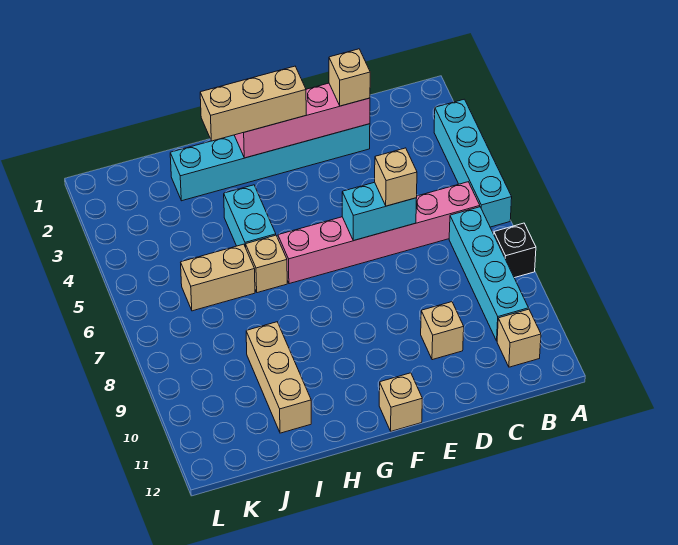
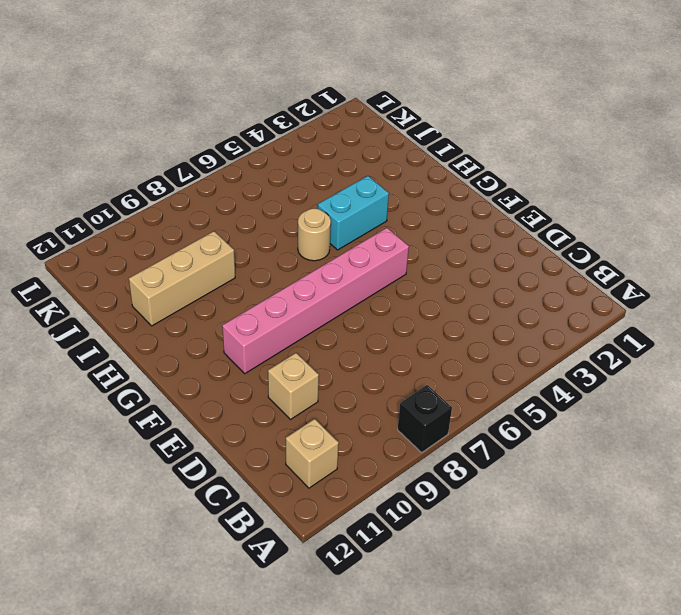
pink 1x6 brick [222,228,409,374] -> pink 1x6 brick turned to [278,182,480,284]
tan 1x1 round brick [298,209,331,261] -> tan 1x1 brick [246,235,287,293]
none -> cyan 1x4 brick [434,99,512,227]
none -> cyan 1x4 brick [449,207,529,341]
none -> cyan 1x6 brick [170,124,370,201]

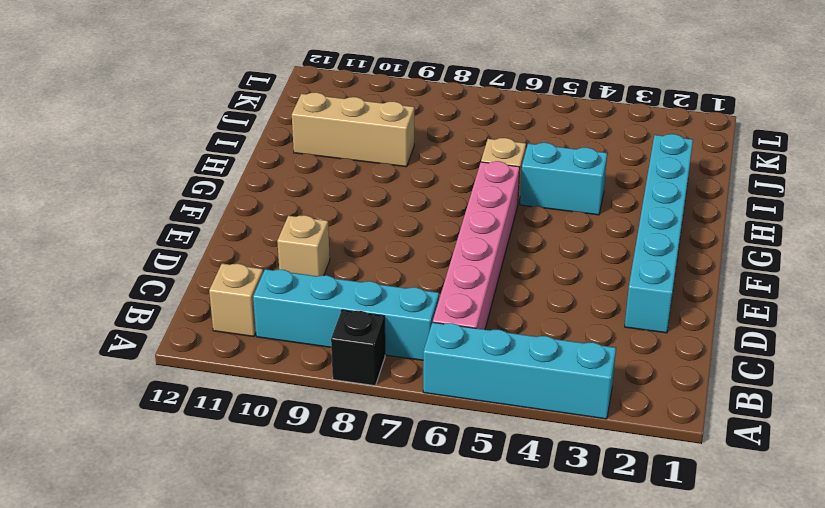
none -> tan 1x1 brick [379,373,422,431]
none -> tan 1x2 brick [181,244,255,311]
none -> pink 1x4 brick [234,83,370,158]

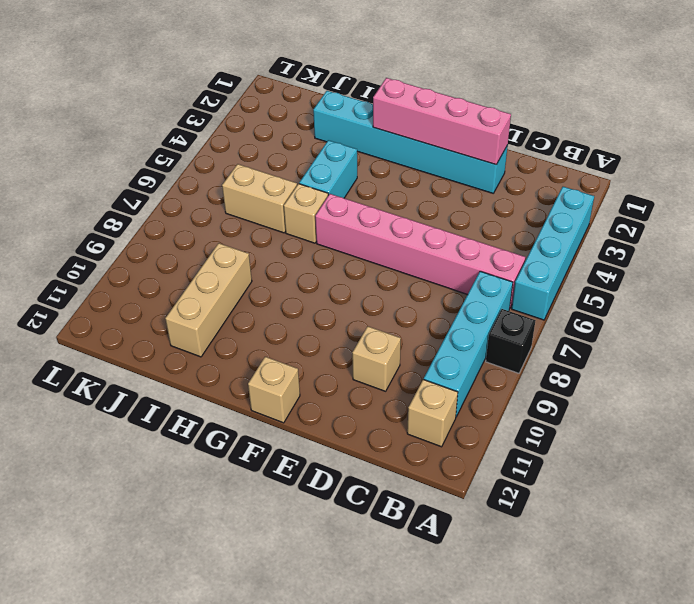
none -> cyan 1x2 brick [342,182,417,241]
none -> tan 1x1 brick [329,49,370,106]
none -> tan 1x1 brick [375,148,417,206]

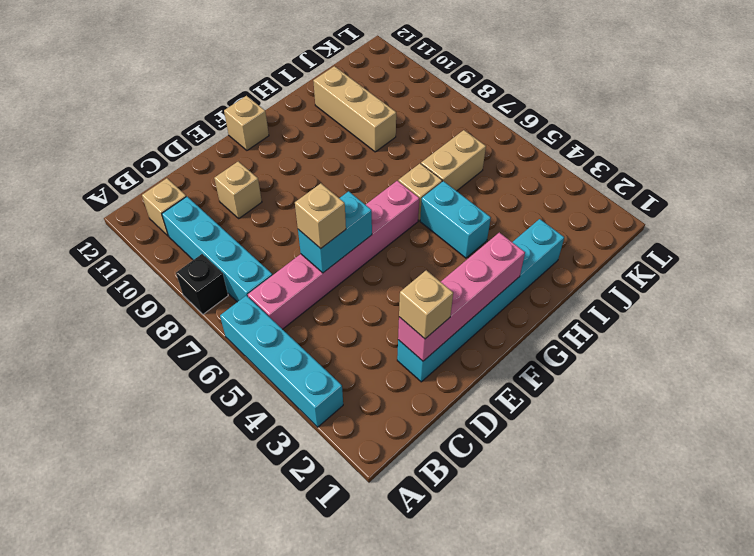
none -> tan 1x3 brick [200,66,306,141]

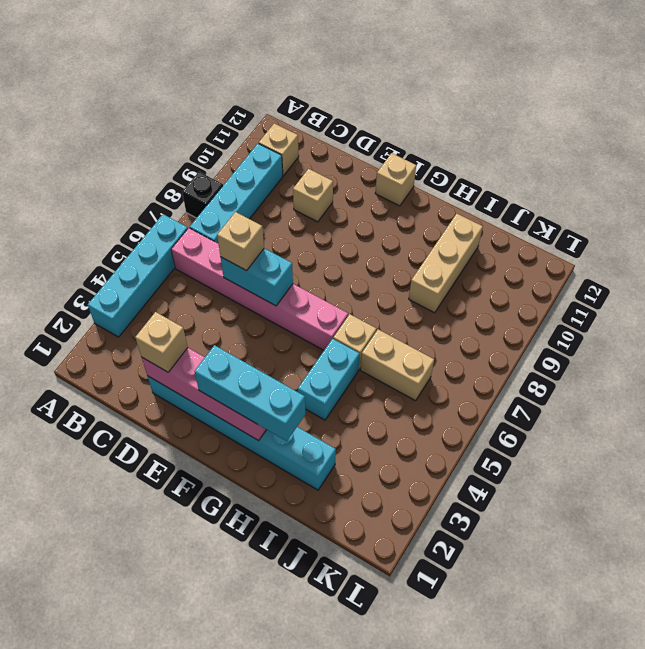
cyan 1x3 brick [195,345,305,441] -> tan 1x3 brick [200,66,306,141]

